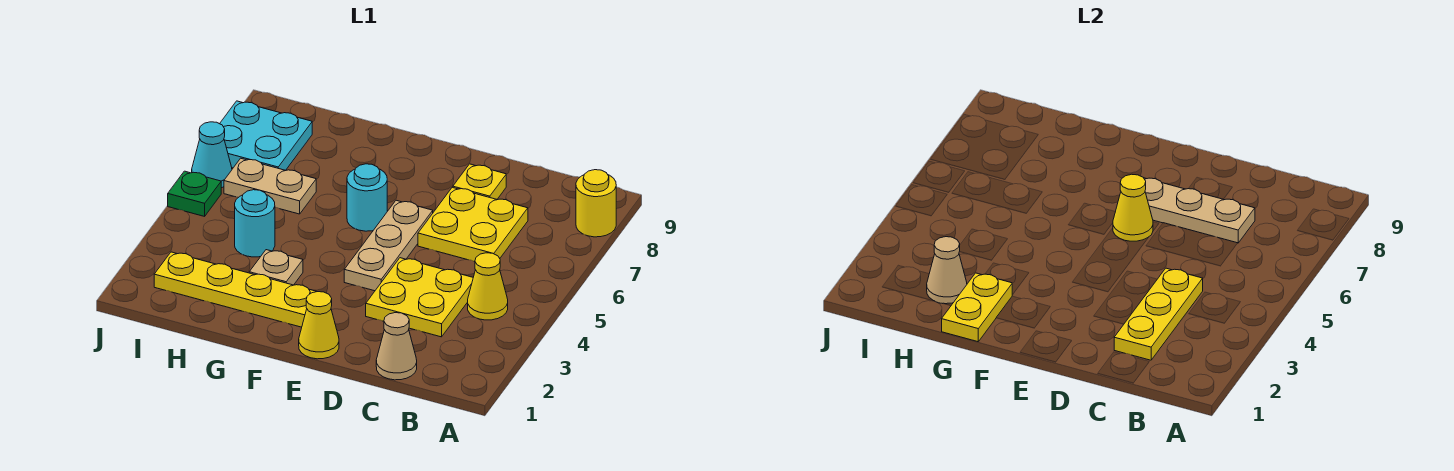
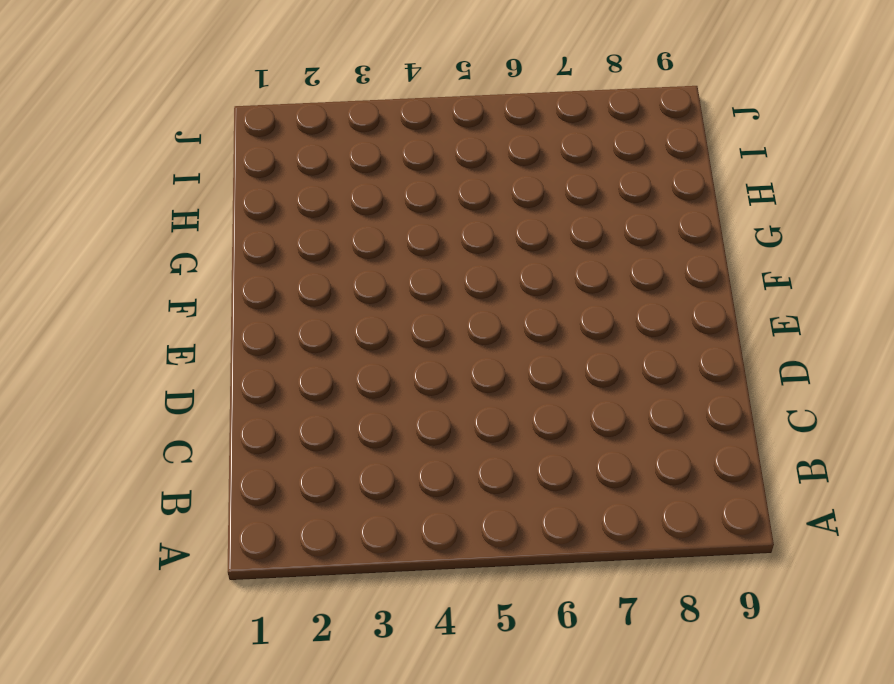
none -> yellow 1x1 round brick [576,170,616,237]
none -> yellow 1x1 cone [468,253,508,320]
none -> tan 1x1 cone [376,313,417,380]

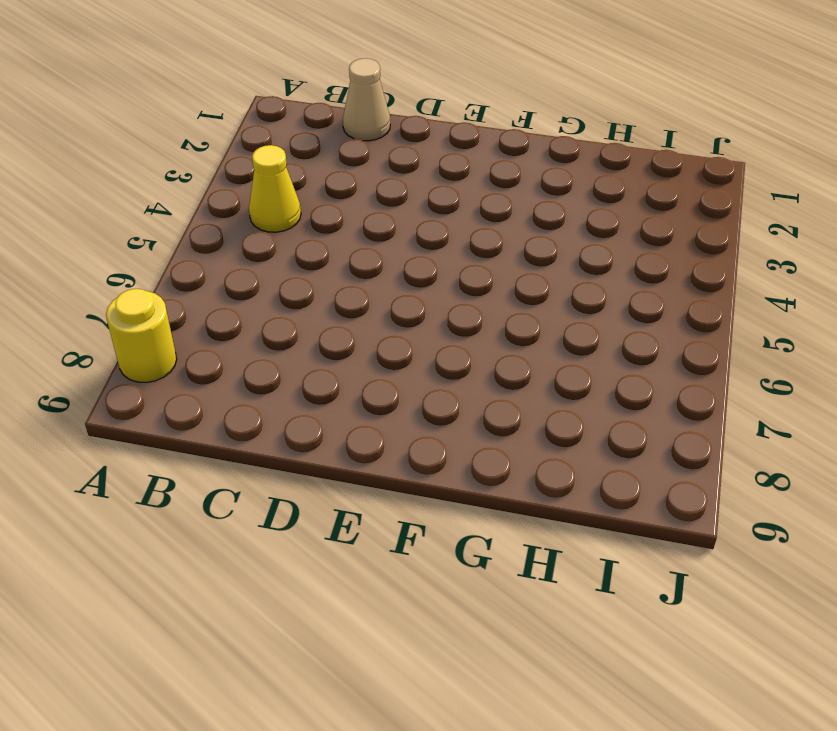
none -> yellow 2x2 plate [366,258,473,337]
none -> yellow 2x2 plate [418,187,528,262]
none -> yellow 1x1 plate [453,164,506,199]

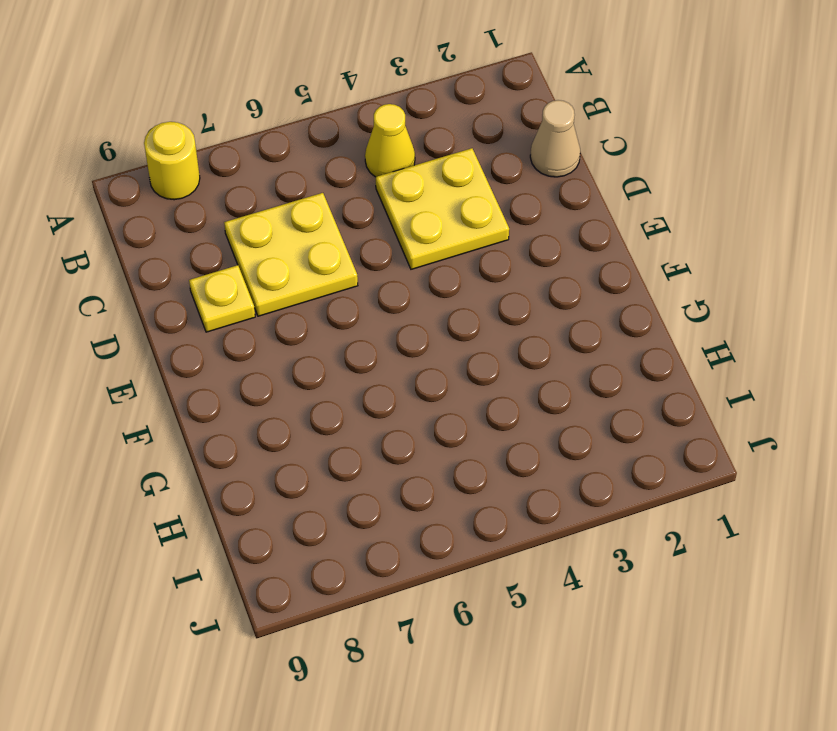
none -> yellow 1x1 cone [299,292,339,359]
none -> tan 1x3 plate [344,200,433,291]
none -> yellow 1x4 plate [154,252,317,327]

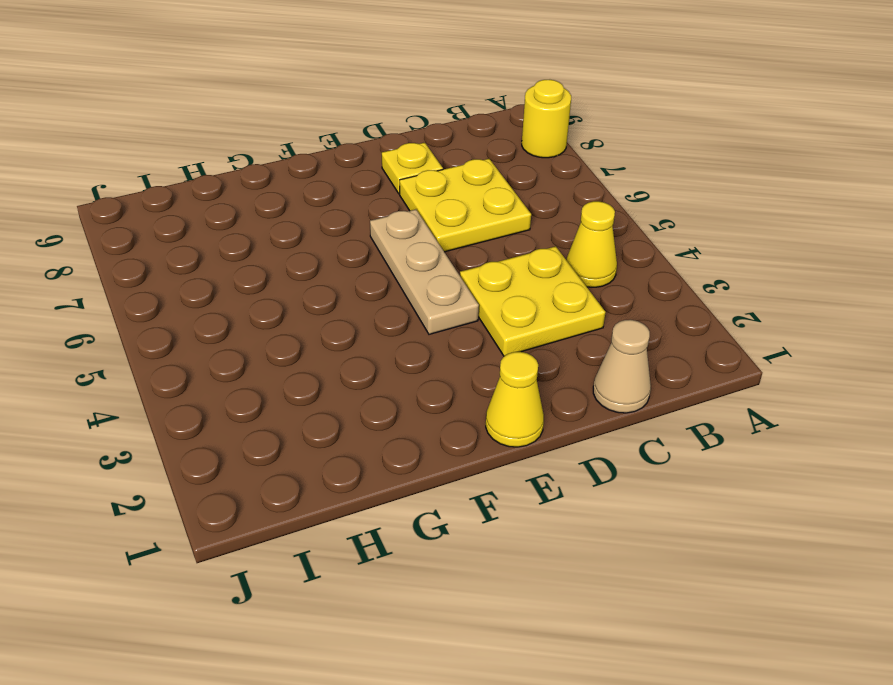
none -> yellow 1x4 plate [154,252,317,327]
none -> cyan 1x1 round brick [347,164,387,231]
none -> tan 1x1 plate [249,250,303,285]

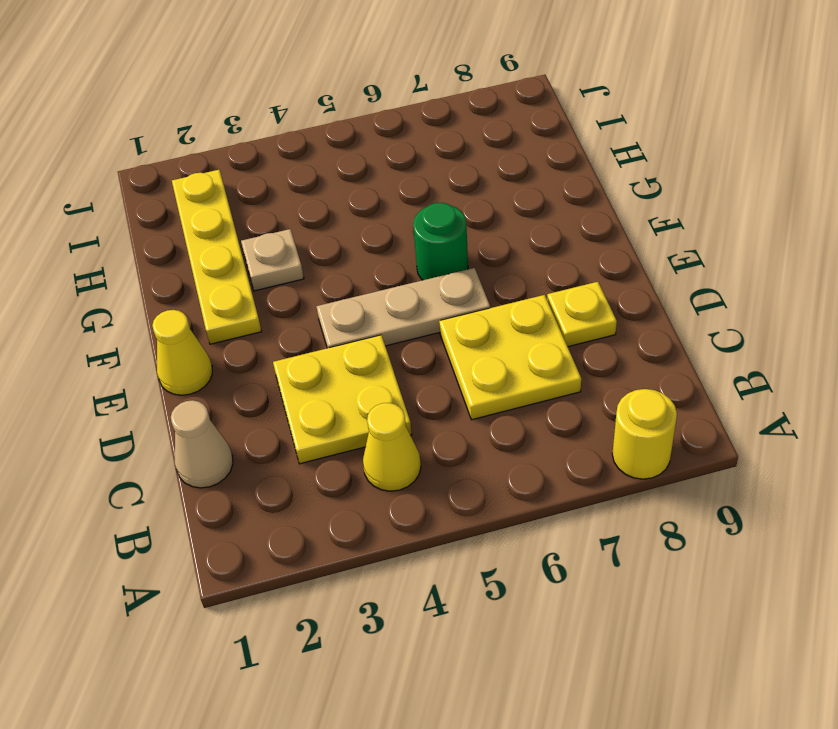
green 1x1 round brick [413,203,468,280] -> cyan 1x1 round brick [347,164,387,231]
none -> cyan 1x1 round brick [235,190,275,257]
none -> tan 1x2 plate [224,158,316,214]
none -> cyan 2x2 plate [220,101,312,170]

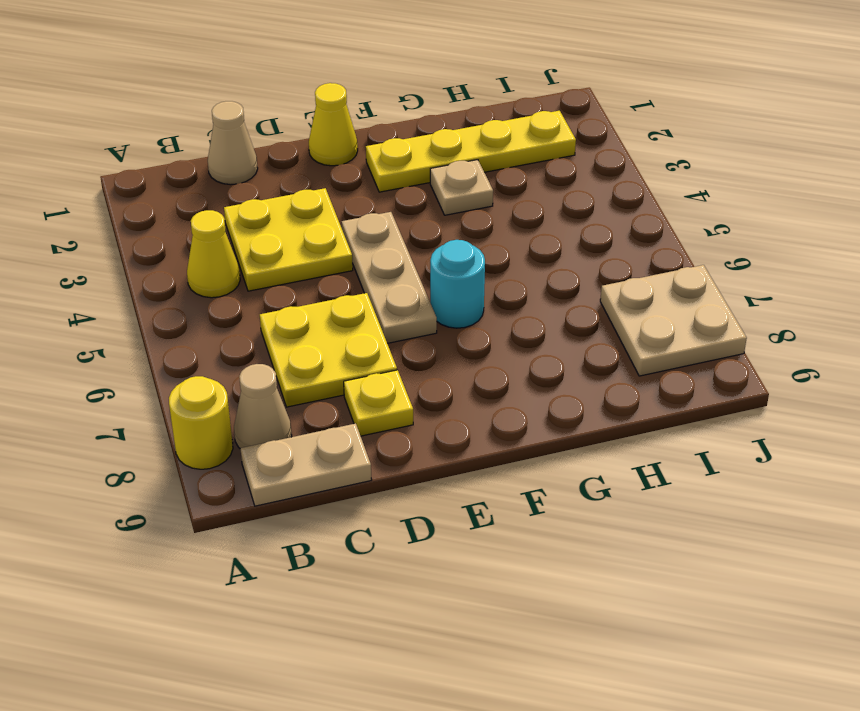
tan 1x1 cone [234,364,292,448] -> tan 1x1 cone moved to [927,237,967,304]
tan 1x2 plate [240,423,372,506] -> tan 1x2 plate moved to [224,158,316,214]
tan 2x2 plate [600,265,747,376] -> cyan 2x2 plate [220,101,312,170]
none -> cyan 1x1 round brick [235,190,275,257]
none -> green 1x1 plate [168,171,221,216]
none -> cyan 1x1 cone [192,122,232,188]

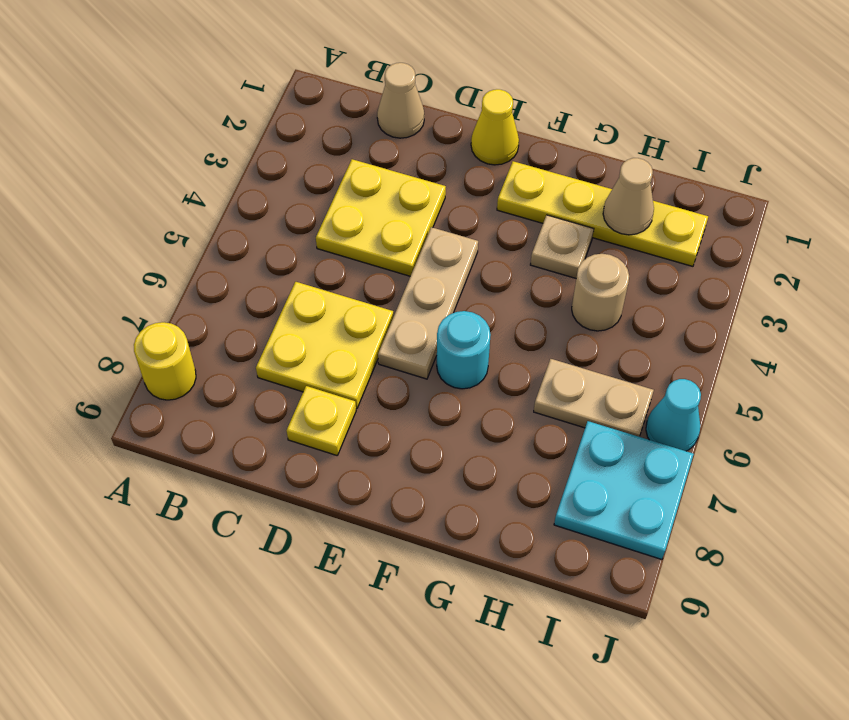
tan 1x1 round brick [572,254,629,331] -> cyan 1x1 round brick [235,190,275,257]
none -> yellow 1x1 cone [468,253,508,320]
none -> green 1x1 plate [168,171,221,216]
none -> yellow 1x3 plate [1114,268,1203,360]

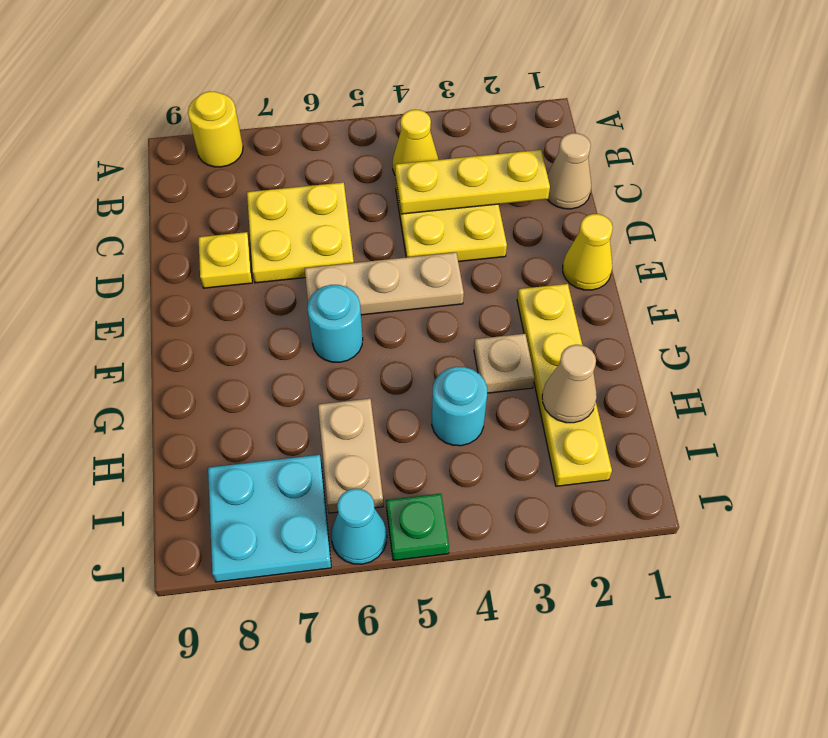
none -> tan 1x3 plate [1144,178,1255,243]
none -> yellow 1x1 cone [1113,174,1153,241]
none -> yellow 1x2 plate [942,273,1012,342]

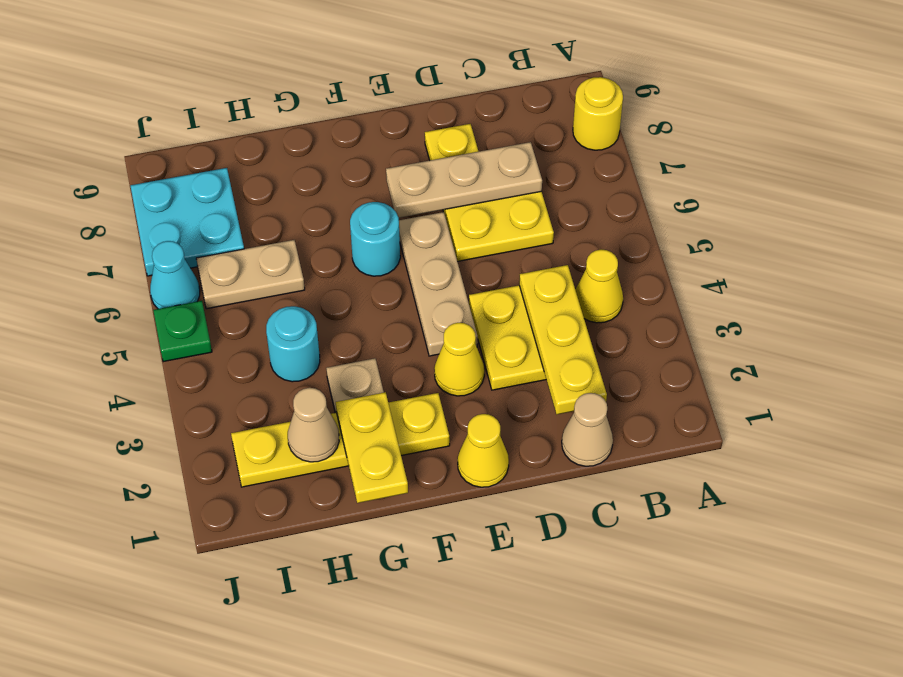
yellow 1x1 cone [434,323,484,396] -> yellow 1x1 cone moved to [1113,174,1153,241]

